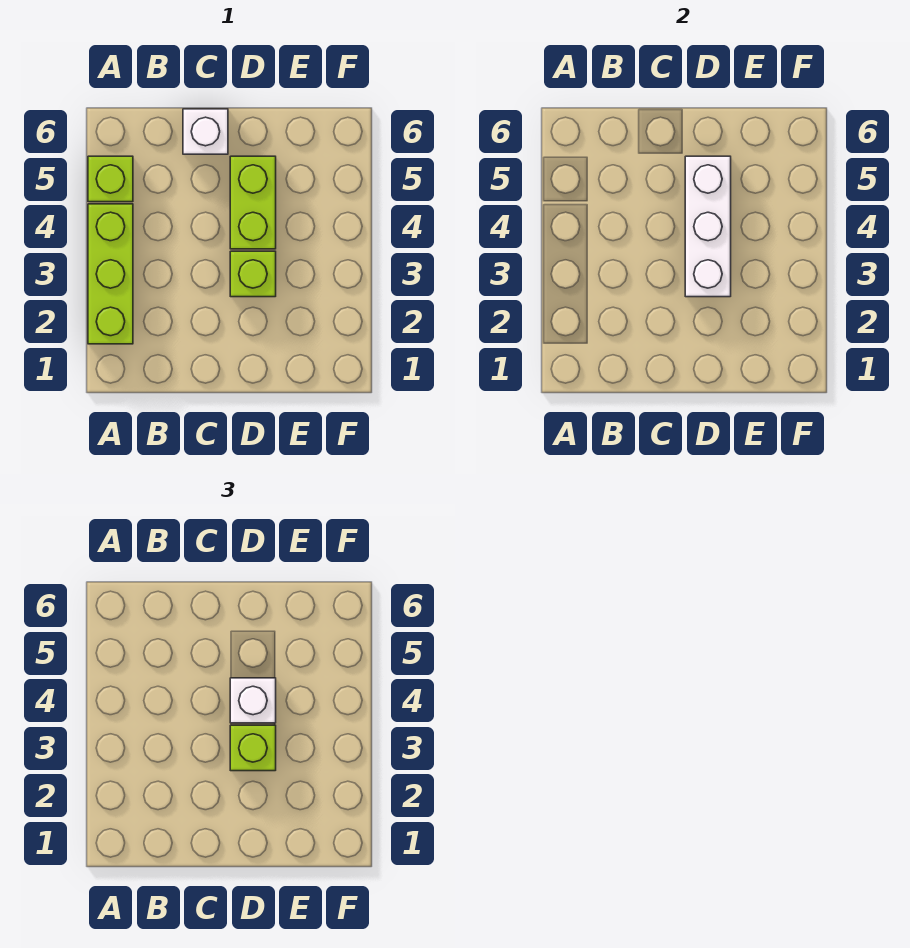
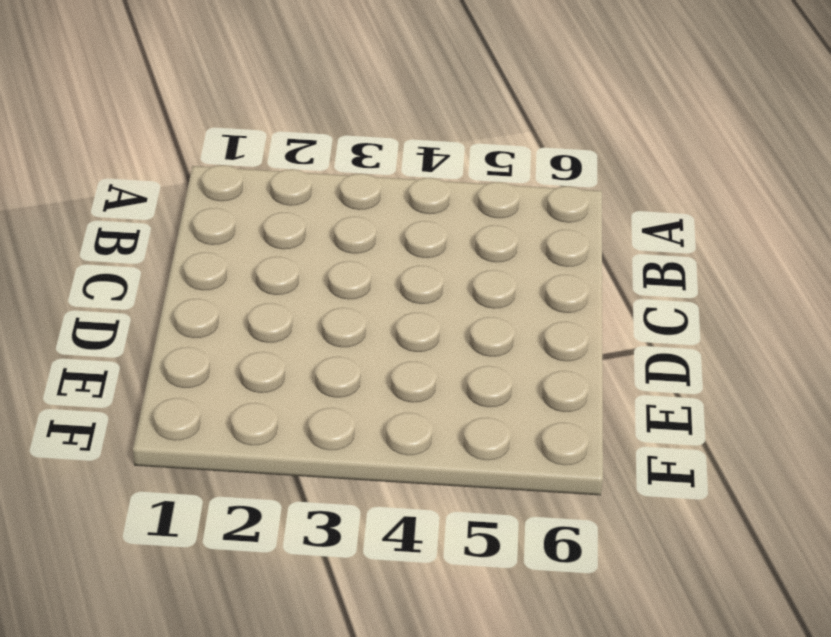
none -> lime 1x3 brick [88,204,133,344]
none -> lime 1x1 brick [88,156,133,202]

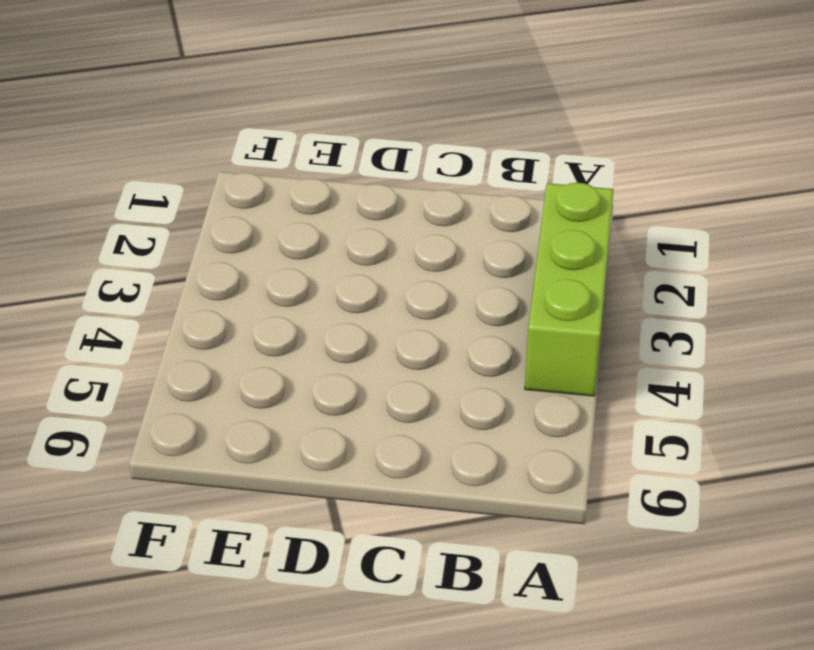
none -> lime 1x1 brick [88,156,133,202]
none -> white 1x1 brick [183,109,228,154]

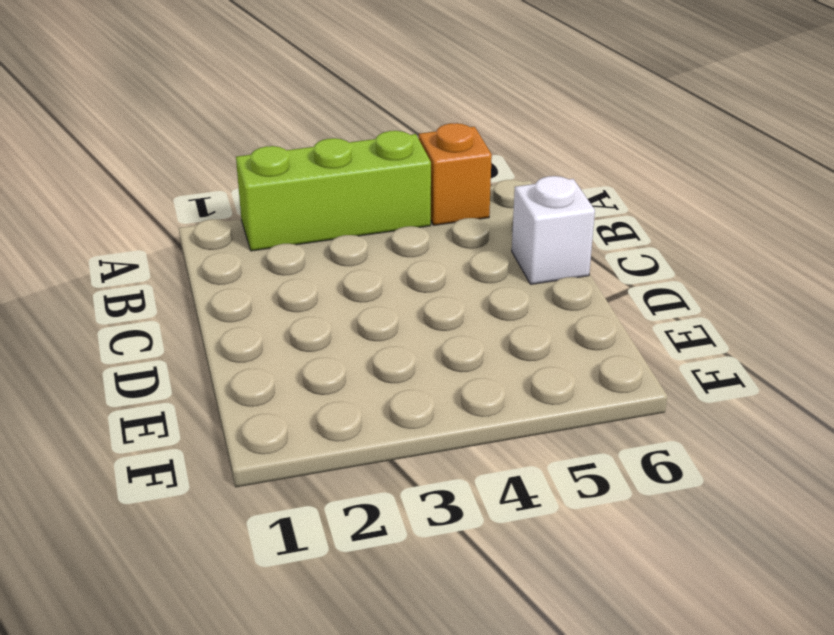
orange 1x1 brick [419,123,492,225] -> lime 1x1 brick [88,156,133,202]
none -> lime 1x1 brick [230,251,276,297]
none -> lime 1x2 brick [230,156,276,249]

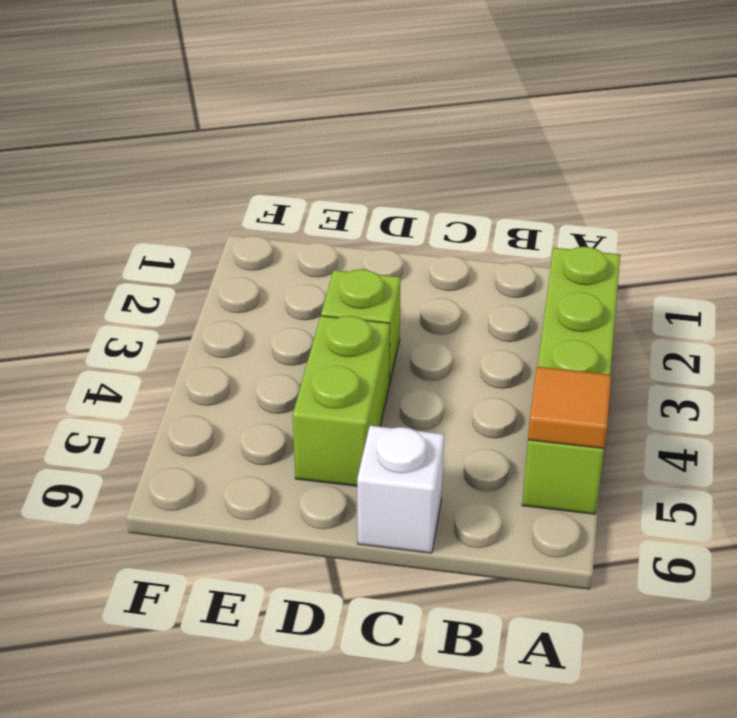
orange 1x1 tile [528,367,611,449] -> none
none -> white 1x3 brick [685,156,731,297]
none -> lime 1x1 brick [230,725,276,771]

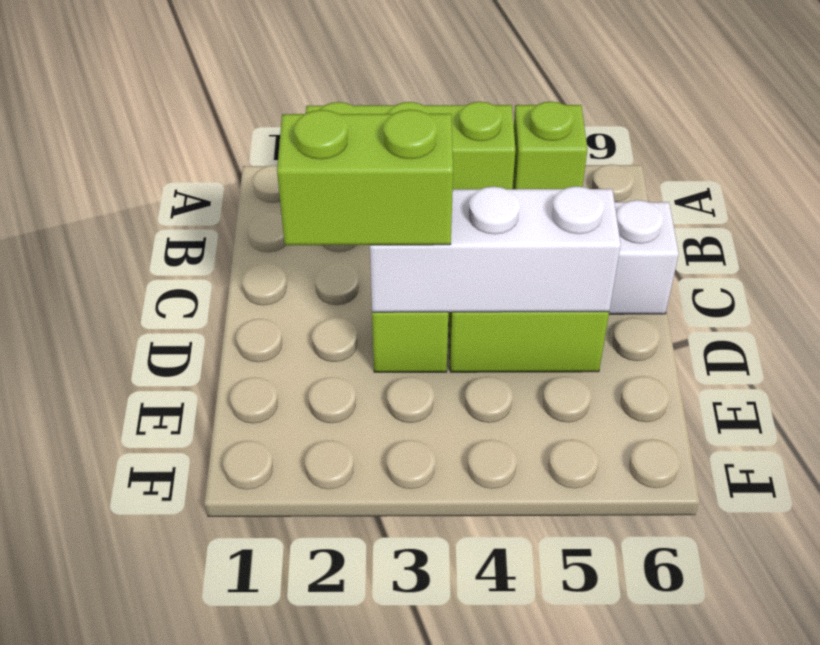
lime 1x2 brick [277,110,453,245] -> lime 1x1 brick [230,725,276,771]
none -> white 1x1 brick [230,678,276,723]

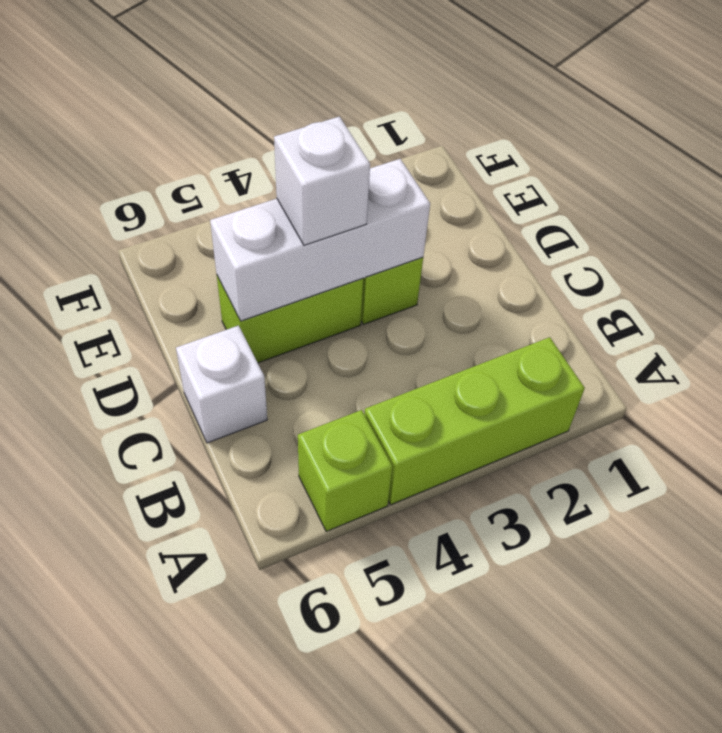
none -> lime 1x1 brick [230,725,276,771]

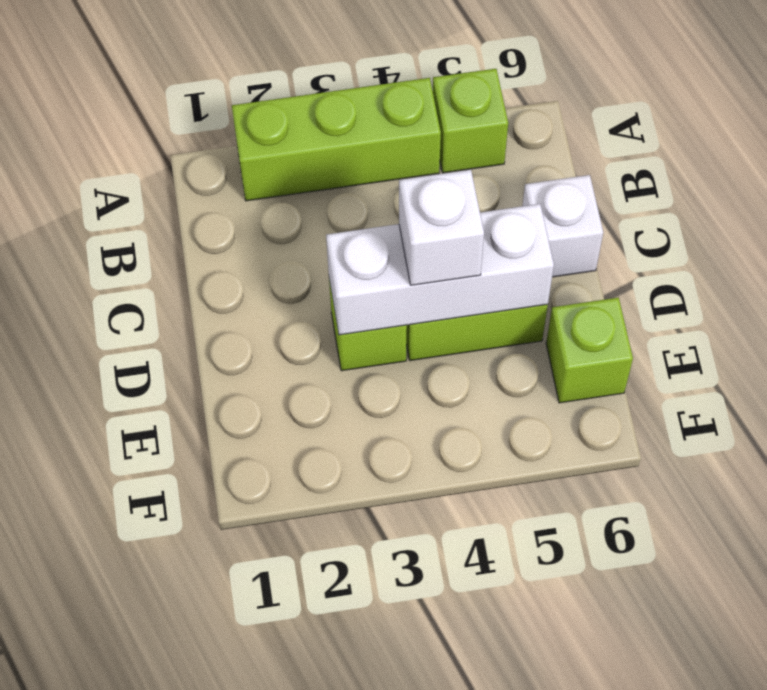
lime 1x1 brick [546,298,633,403] -> lime 1x1 brick moved to [230,725,276,771]

